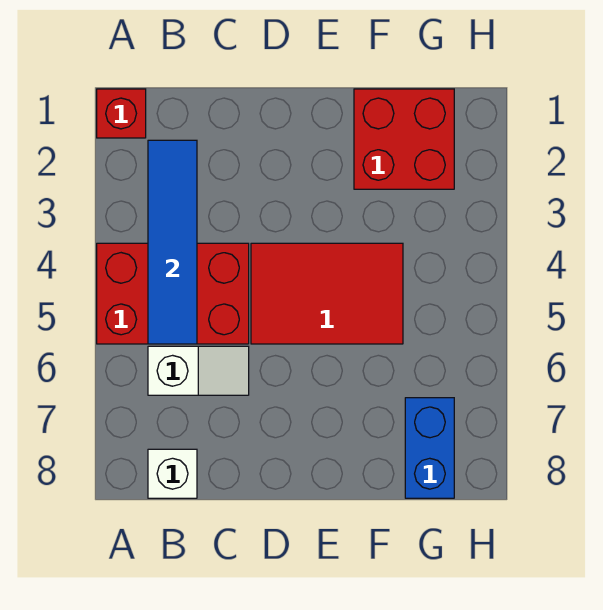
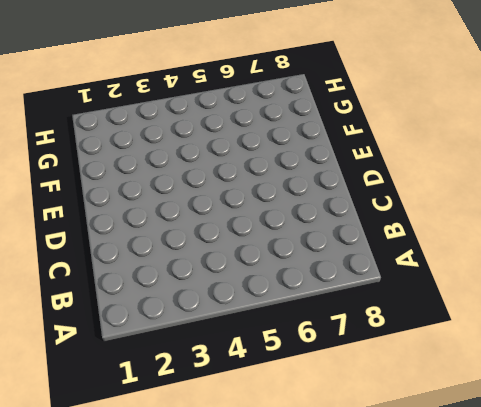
none -> red 1x1 brick [97,89,146,138]
none -> red 2x3 brick [97,243,249,344]

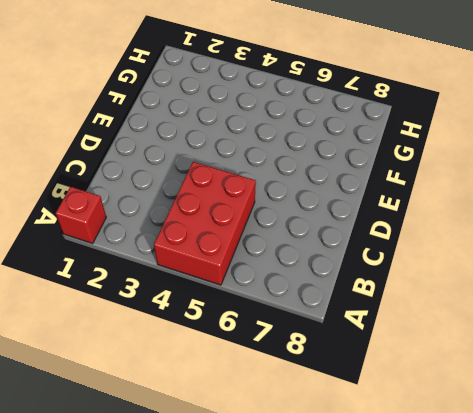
none -> white 1x2 slope [148,346,249,395]
none -> white 1x1 brick [148,449,197,498]

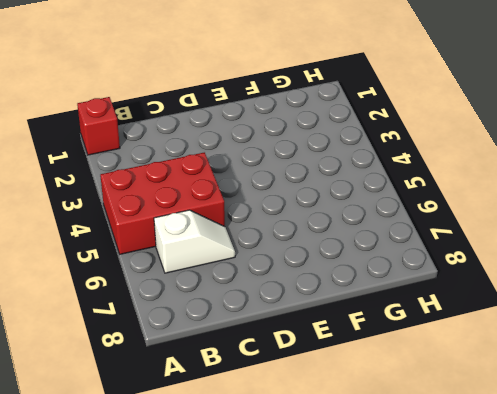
none -> white 1x1 brick [148,449,197,498]
none -> red 2x3 tile [251,243,403,344]

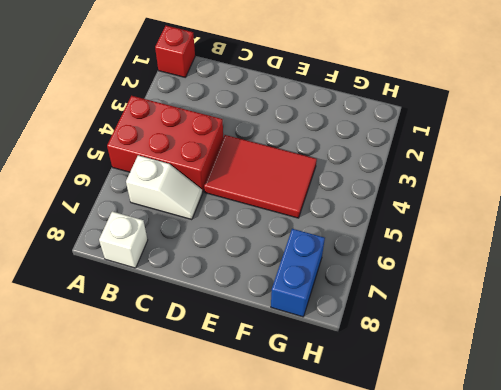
none -> red 2x2 brick [354,89,454,189]
none -> blue 1x4 tile [148,140,197,344]

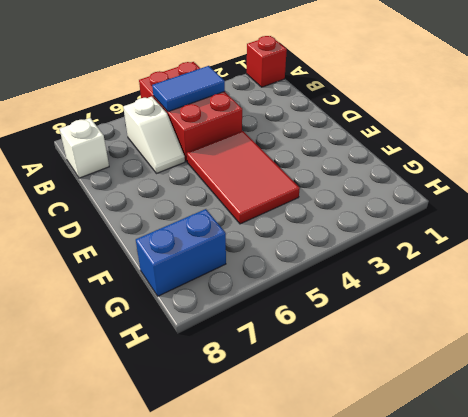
blue 1x2 tile [152,66,225,112] -> blue 1x4 tile [148,140,197,344]
none -> red 2x2 brick [354,89,454,189]

